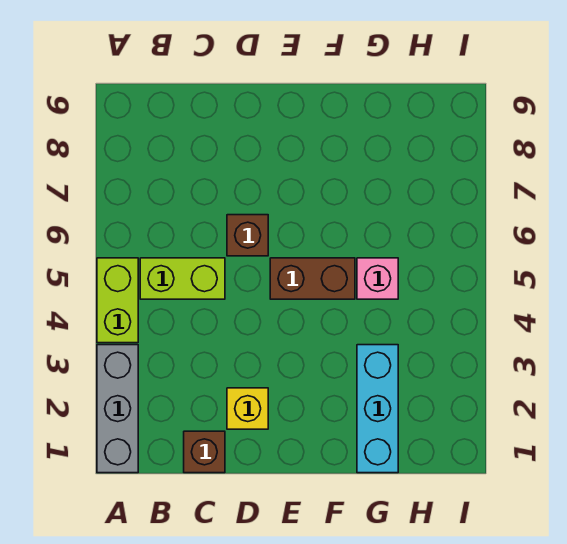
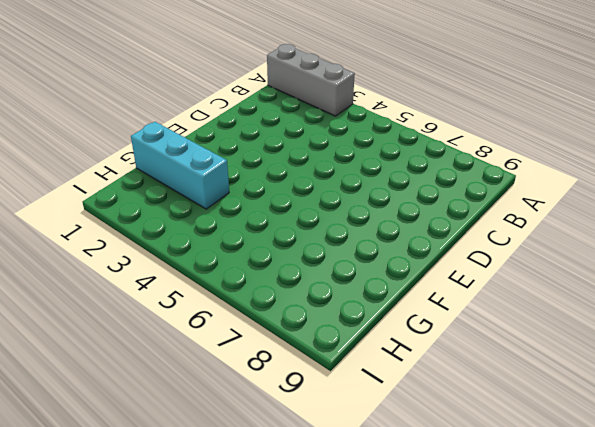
none -> lime 1x2 brick [97,258,138,343]
none -> lime 1x2 brick [140,258,225,299]

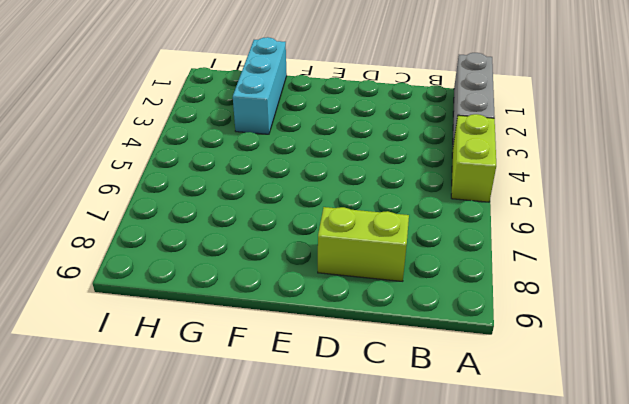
lime 1x2 brick [318,207,409,281] -> lime 1x2 brick moved to [140,258,225,299]
none -> brown 1x1 brick [184,431,225,473]
none -> yellow 1x1 brick [227,388,268,429]

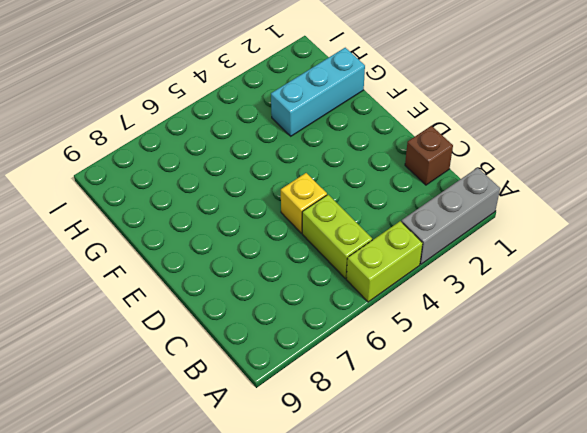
yellow 1x1 brick [281,173,327,233] -> yellow 1x1 brick moved to [227,388,268,429]
none -> brown 1x1 brick [227,215,268,256]
none -> brown 1x2 brick [270,258,355,299]

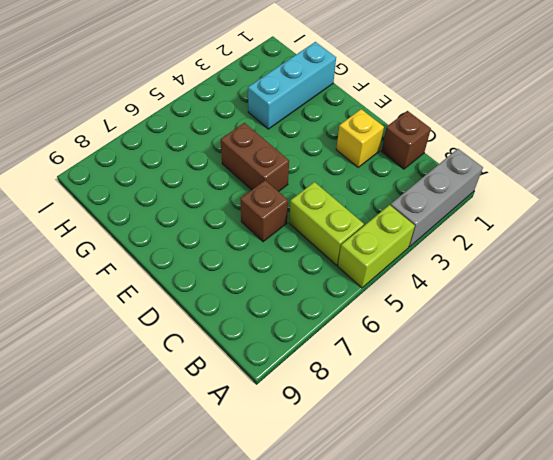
none -> pink 1x1 brick [357,258,398,299]

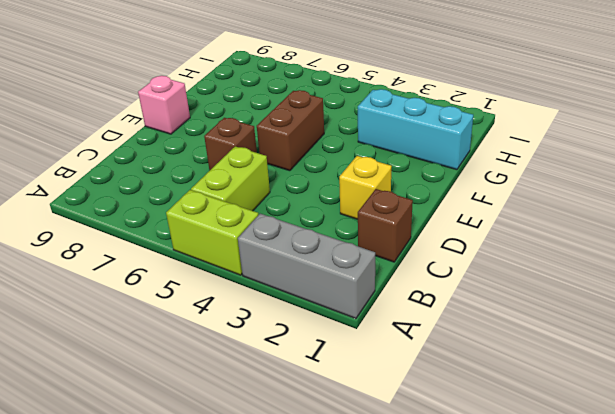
pink 1x1 brick [138,76,190,134] -> pink 1x1 brick moved to [357,258,398,299]

